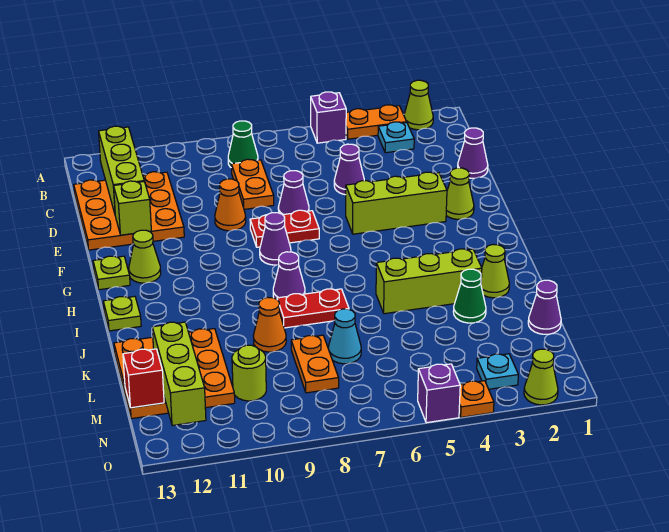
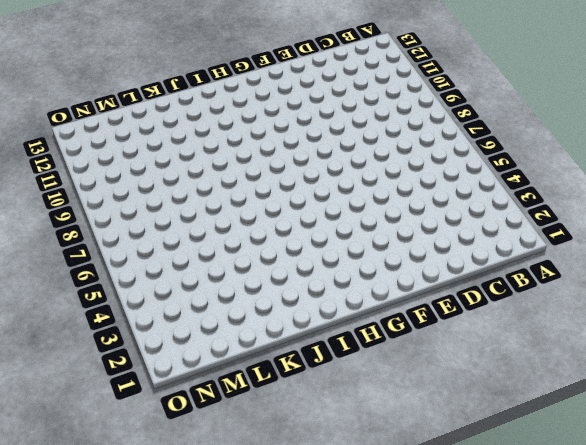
none -> lime 1x1 cone [404,80,433,130]
none -> orange 1x2 plate [346,105,407,139]
none -> purple 1x1 brick [311,92,346,143]
none -> cyan 1x1 plate [378,122,414,153]

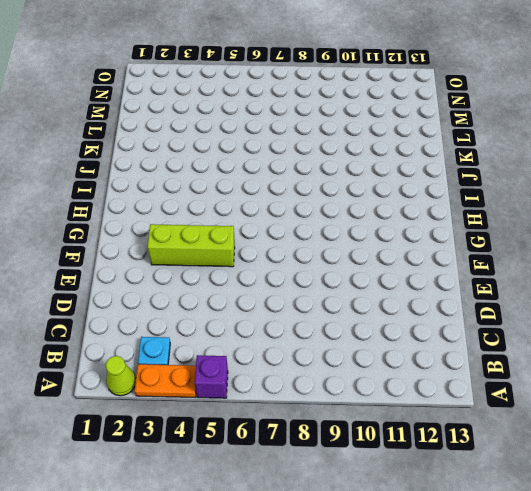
none -> green 1x1 cone [228,121,258,167]
none -> orange 1x2 plate [231,159,274,209]
none -> orange 3x3 plate [74,172,184,250]
none -> purple 1x1 cone [458,128,488,178]

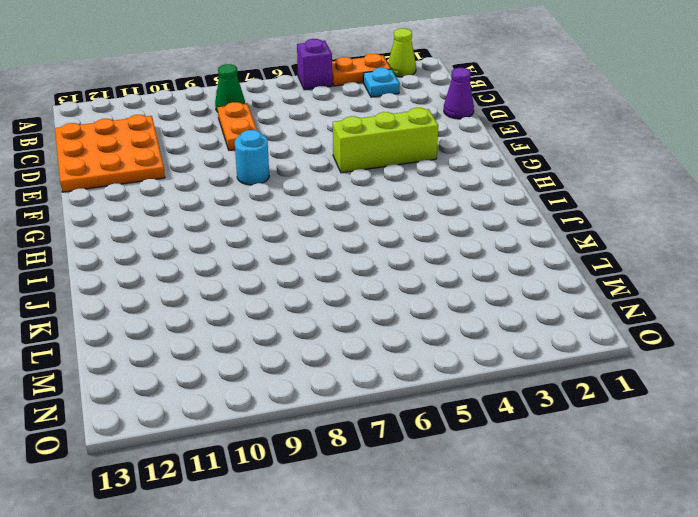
cyan 1x1 round brick [235,130,269,185] -> red 1x2 plate [250,210,319,247]
none -> purple 1x1 cone [334,144,364,195]
none -> purple 1x1 cone [278,171,309,215]
none -> orange 1x1 cone [215,179,246,231]
none -> lime 1x1 cone [446,168,474,219]

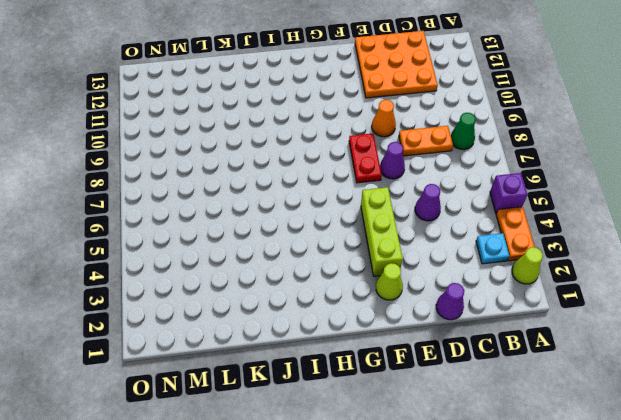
none -> purple 1x1 cone [260,213,291,265]
none -> lime 1x1 cone [129,230,161,283]
none -> lime 1x1 plate [93,256,130,290]
none -> purple 1x1 cone [273,252,305,299]

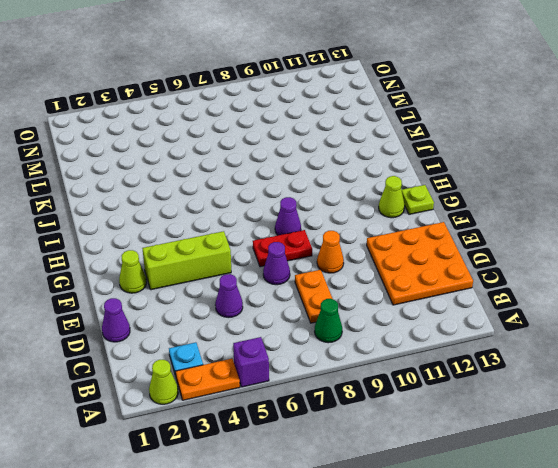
none -> purple 1x1 cone [273,252,305,299]
none -> lime 1x1 plate [103,296,141,331]
none -> lime 1x1 cone [481,244,509,298]
none -> lime 1x3 brick [376,249,482,314]

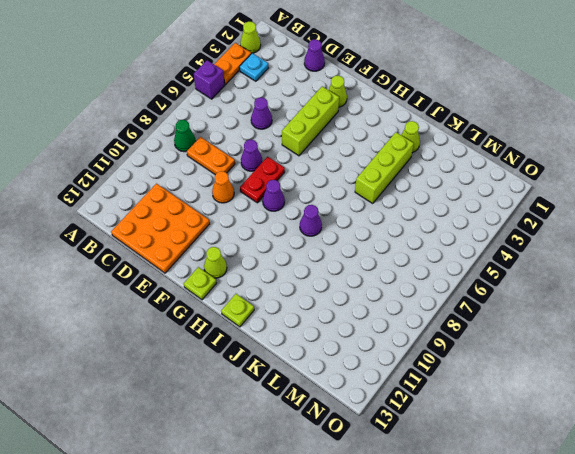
none -> red 1x2 plate [277,289,349,328]
none -> green 1x1 cone [453,269,486,323]
none -> orange 1x1 cone [253,297,286,352]
none -> orange 3x3 plate [114,329,235,419]

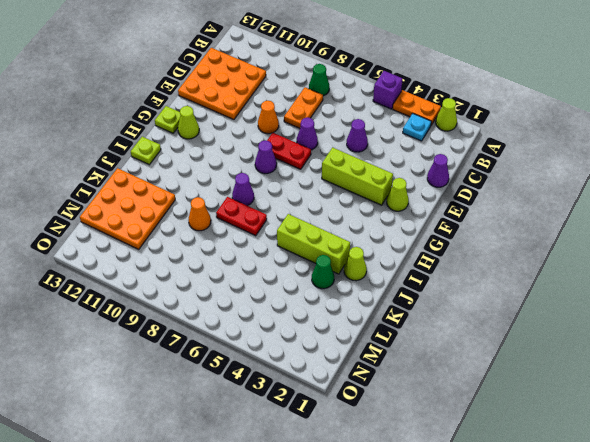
none -> purple 1x1 cone [528,280,561,334]
none -> cyan 1x1 cone [328,309,361,364]
none -> orange 1x2 plate [291,335,339,393]
none -> lime 1x1 round brick [232,345,266,401]

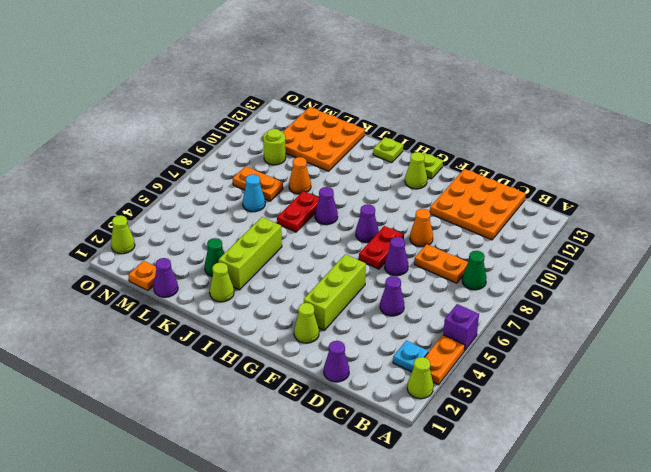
orange 1x1 plate [128,261,156,290] -> orange 1x1 plate moved to [459,381,494,417]
none -> cyan 1x1 plate [477,354,518,389]
none -> purple 1x1 brick [418,364,460,423]
none -> lime 1x3 brick [99,126,144,213]
none -> lime 1x1 brick [114,181,151,235]

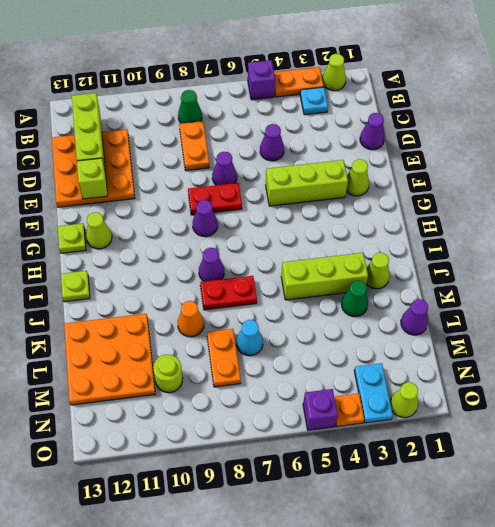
cyan 1x2 plate [354,363,393,423] -> cyan 1x1 plate [477,354,518,389]
none -> orange 1x1 cone [215,179,246,231]
none -> lime 1x3 brick [152,322,206,426]
none -> red 1x1 brick [123,349,164,408]

